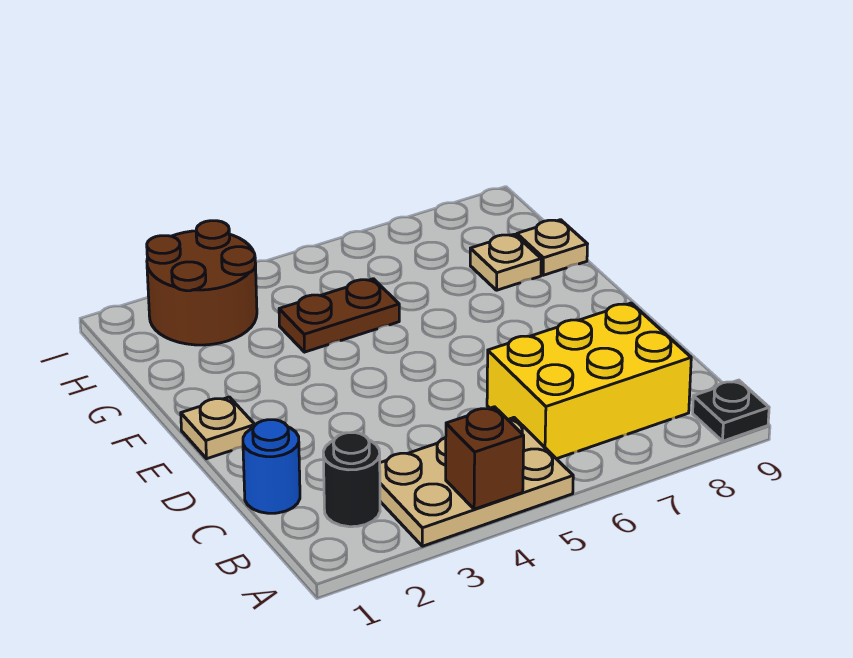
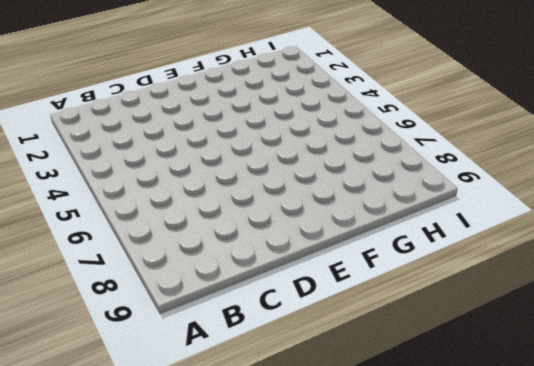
none -> tan 2x3 plate [380,418,573,546]
none -> black 1x1 plate [693,380,769,441]

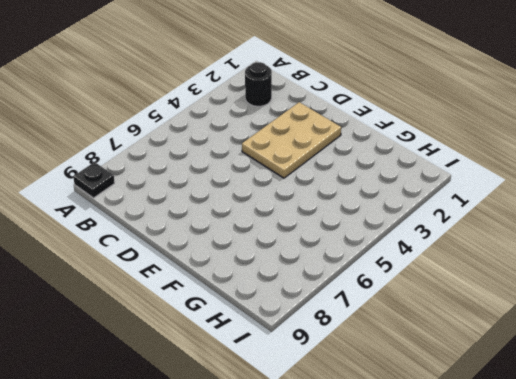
tan 2x3 plate [242,102,341,178] -> tan 2x3 plate moved to [380,418,573,546]
none -> yellow 2x3 brick [487,303,691,459]
none -> blue 1x1 round brick [243,420,300,513]

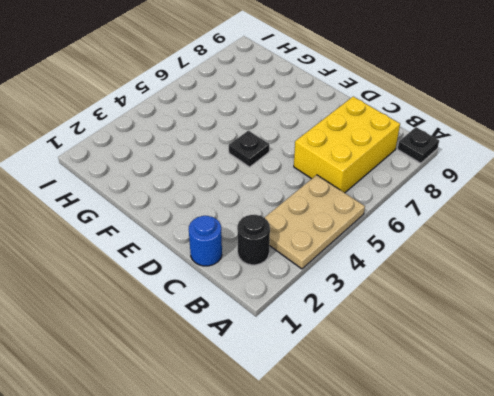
black 1x1 plate [229,131,269,167] -> none
none -> tan 1x1 plate [181,397,255,459]
none -> brown 1x2 plate [279,279,399,352]

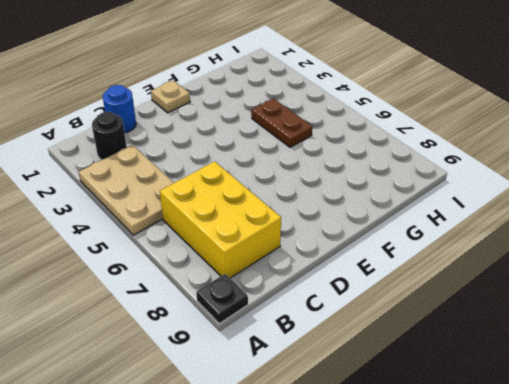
none -> tan 1x1 plate [470,234,541,290]
none -> tan 1x1 plate [517,220,587,275]

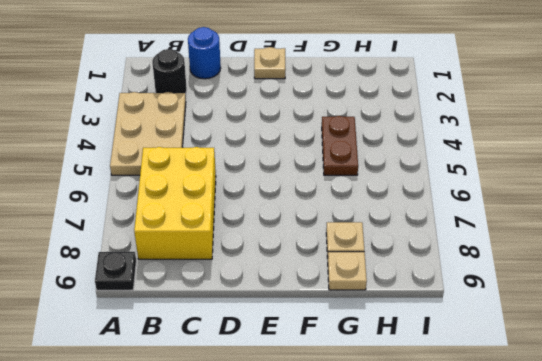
none -> brown 2x2 round brick [147,221,257,345]
none -> brown 1x1 brick [446,407,524,509]

